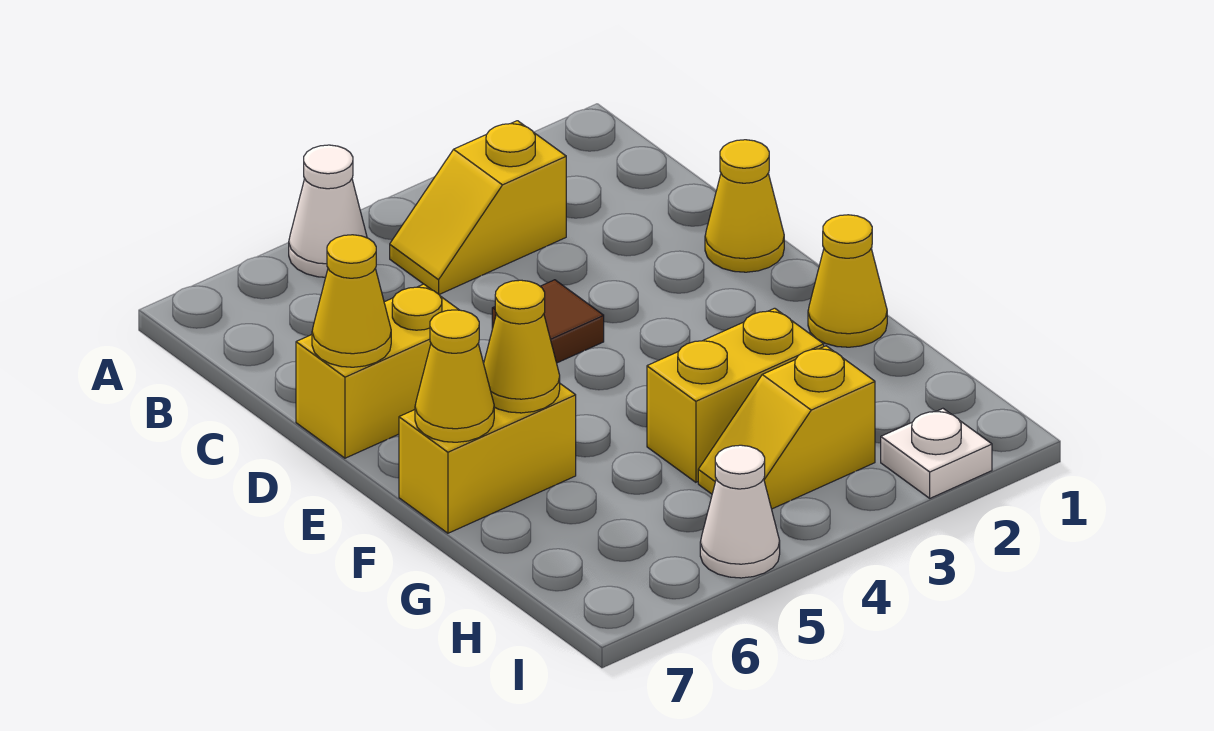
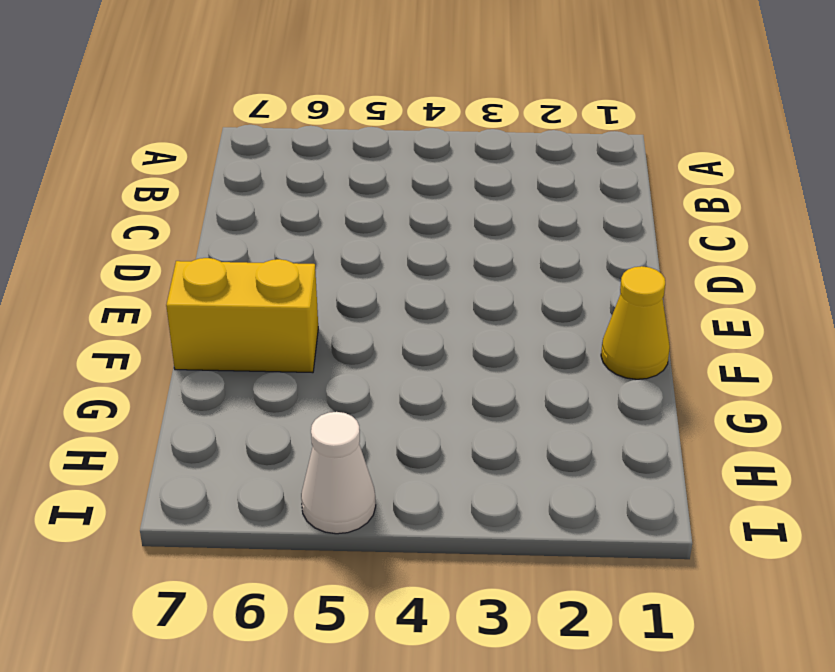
none -> white 1x1 cone [289,145,367,277]
none -> yellow 1x2 slope [390,121,566,294]
none -> yellow 1x1 cone [705,140,784,272]

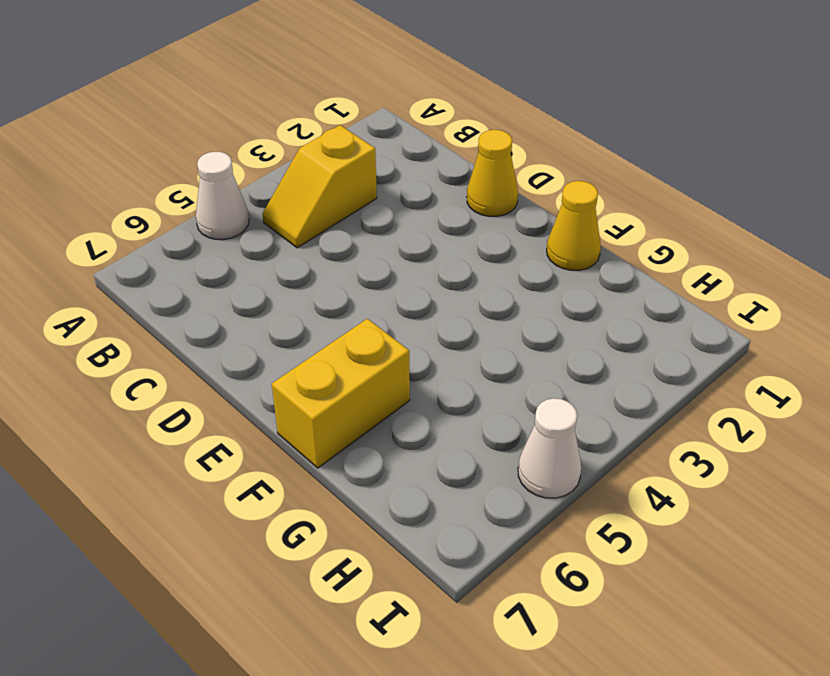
none -> brown 1x1 tile [492,280,604,363]
none -> yellow 1x2 brick [296,284,459,458]
none -> yellow 1x2 brick [647,308,824,482]

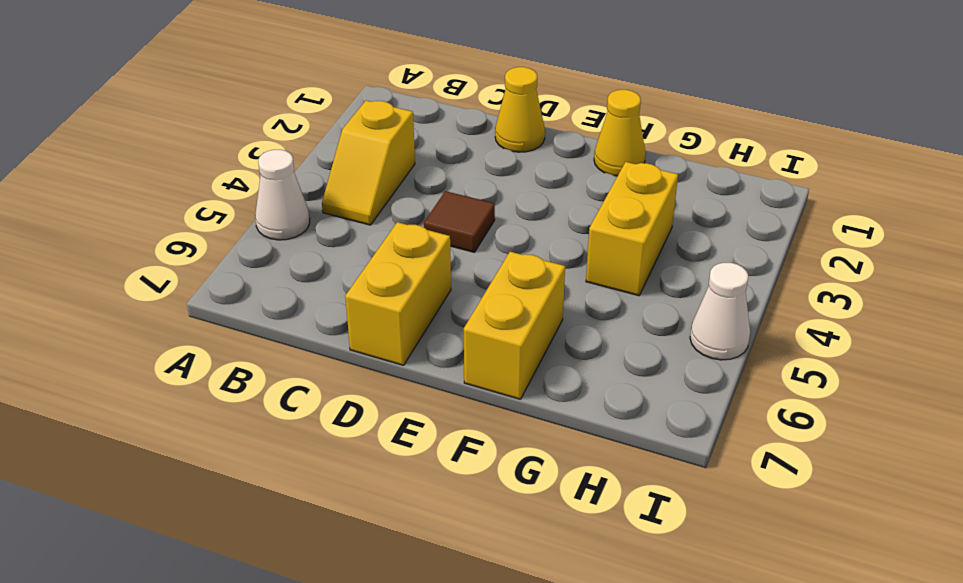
none -> yellow 1x2 slope [698,346,875,509]
none -> white 1x1 plate [881,409,992,498]
none -> yellow 1x1 cone [312,235,391,367]

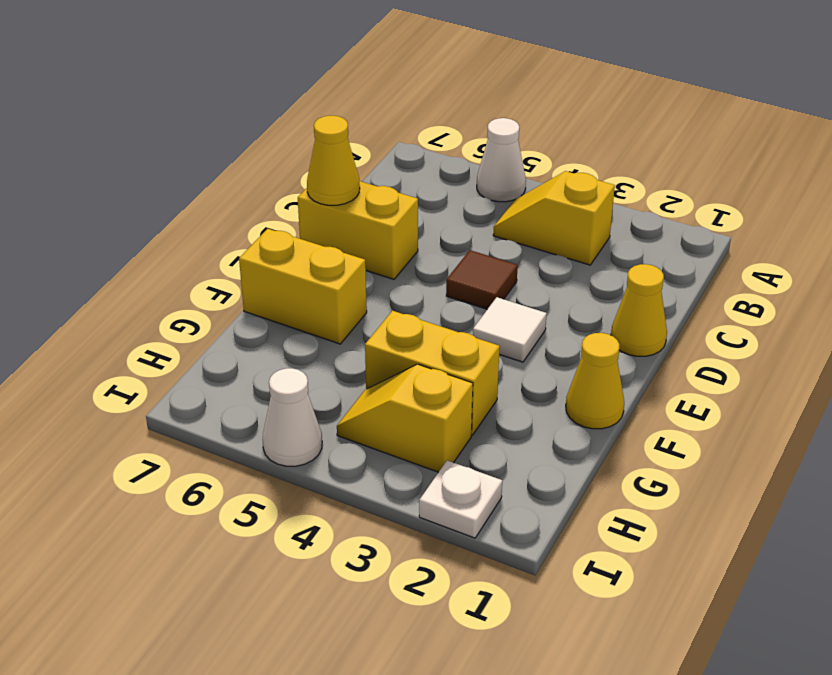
white 1x1 tile [473,297,547,362] -> none
none -> yellow 1x1 cone [484,280,560,413]
none -> yellow 1x1 cone [415,310,494,442]

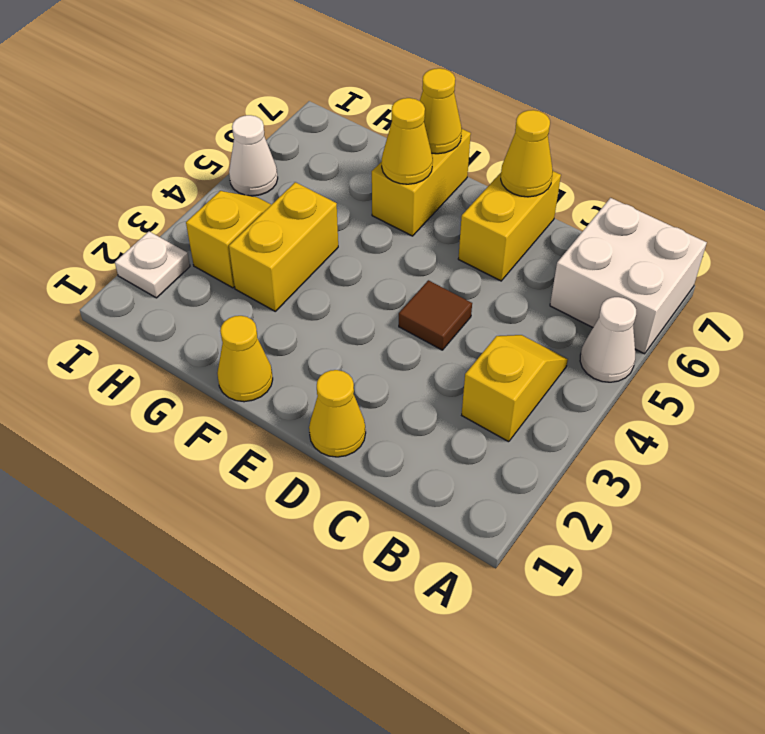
white 2x2 brick [550,198,707,354] -> none

